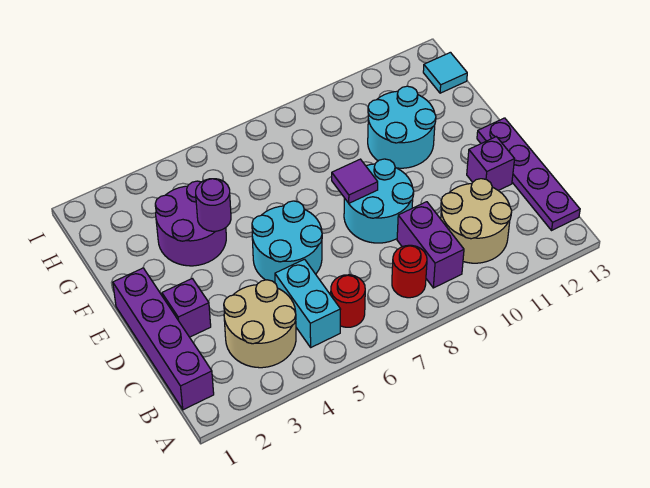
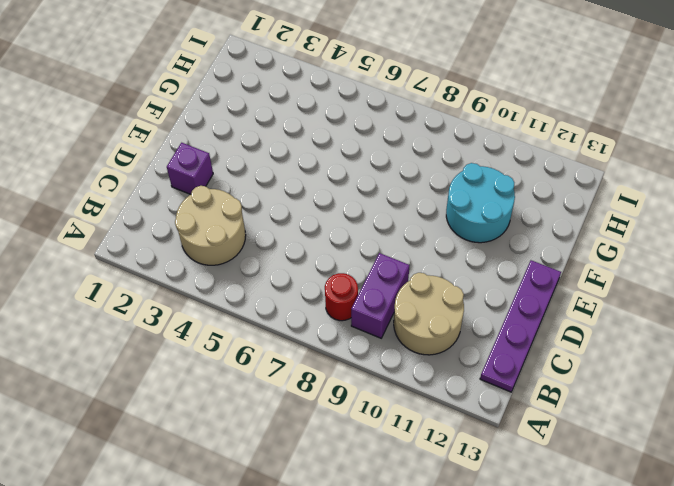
none -> purple 1x4 brick [113,268,214,410]
none -> cyan 1x2 brick [275,259,341,347]
none -> red 1x1 round brick [331,275,365,327]

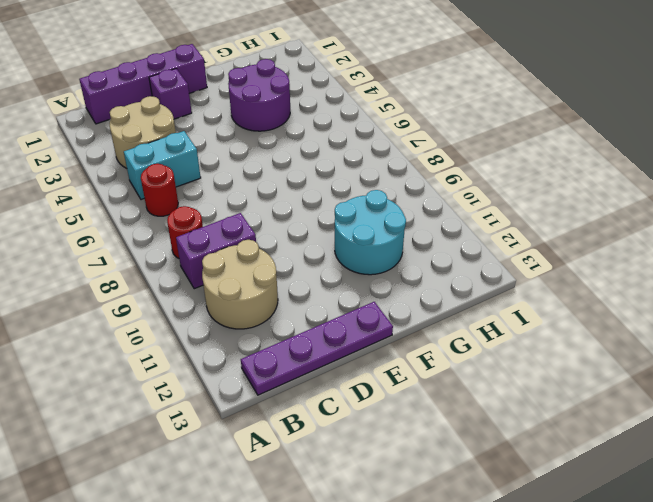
none -> cyan 2x2 round brick [252,201,322,283]
none -> cyan 2x2 round brick [344,159,414,243]
none -> purple 1x1 brick [467,137,515,190]

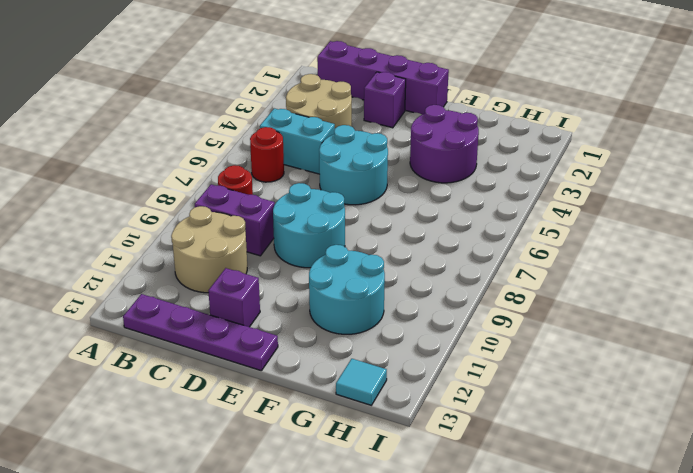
none -> purple 1x1 tile [332,159,378,203]
none -> purple 1x1 round brick [196,179,231,231]

